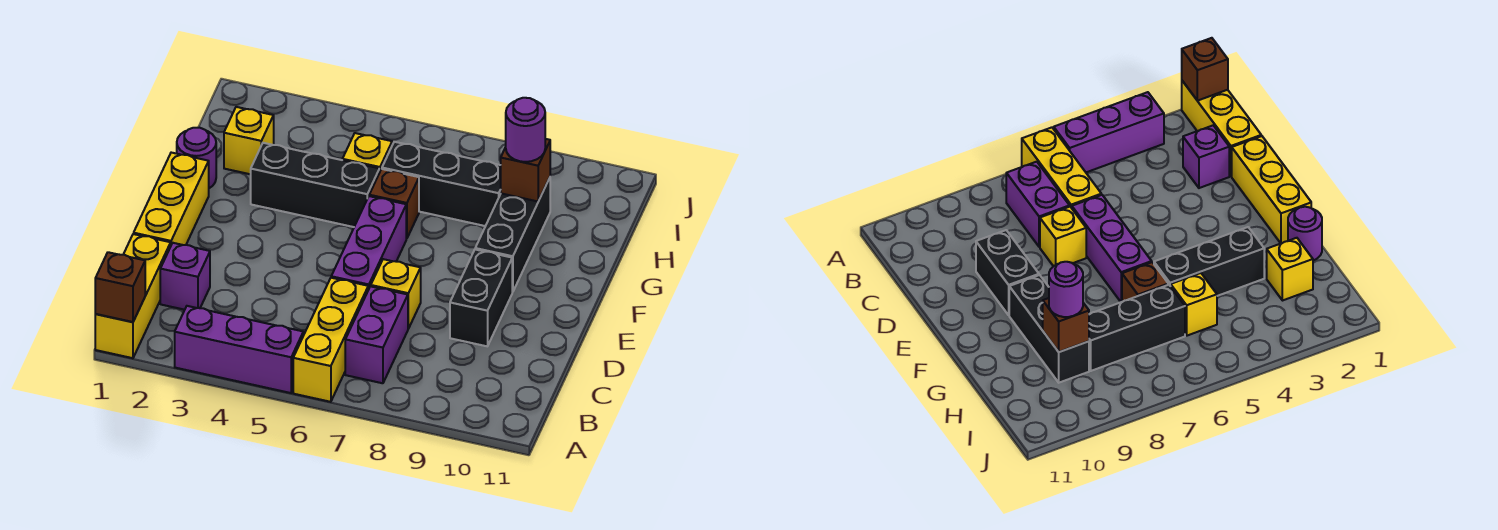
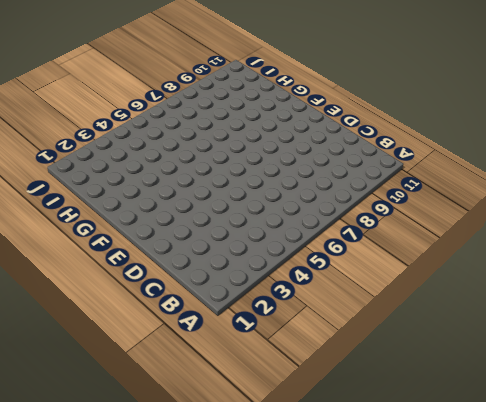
none -> yellow 1x3 brick [95,234,171,358]
none -> purple 1x3 brick [175,306,303,393]
none -> yellow 1x3 brick [293,278,368,402]

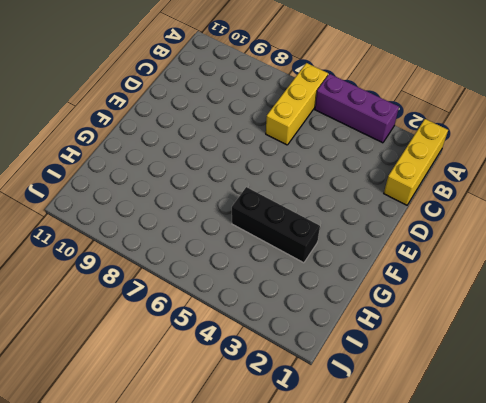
none -> purple 1x2 brick [345,286,408,383]
none -> purple 1x1 brick [160,243,210,310]
none -> yellow 1x3 brick [134,153,209,245]

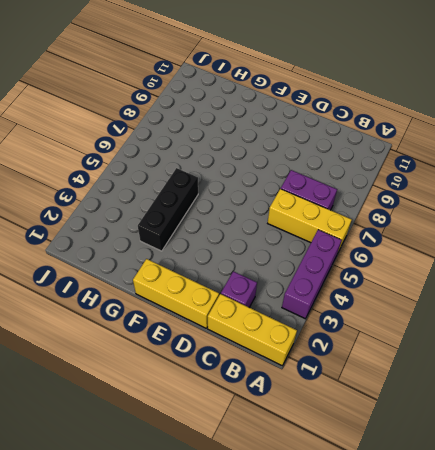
none -> purple 1x3 brick [331,196,406,290]
none -> yellow 1x1 brick [371,259,421,329]
none -> black 1x2 brick [450,250,512,346]

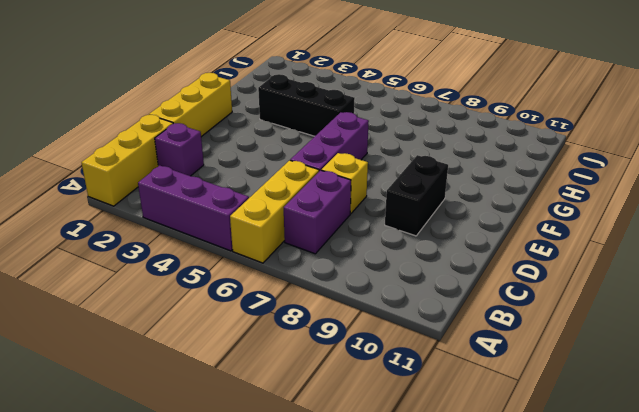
none -> black 1x3 brick [475,178,550,292]
none -> purple 1x1 round brick [177,128,216,188]
none -> brown 1x1 brick [369,169,419,239]

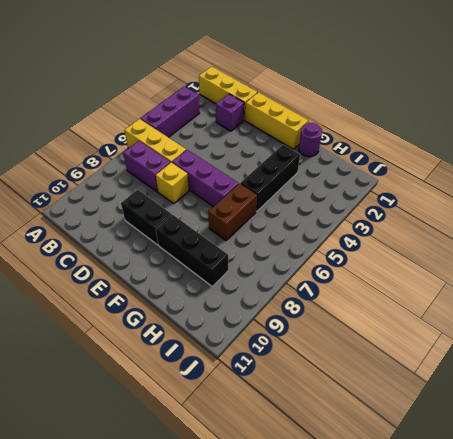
brown 1x2 brick [208,184,257,240] -> brown 1x1 brick [369,169,419,239]
none -> yellow 1x1 brick [224,107,274,174]
none -> yellow 1x1 brick [342,133,392,171]
none -> black 1x3 brick [382,142,501,226]

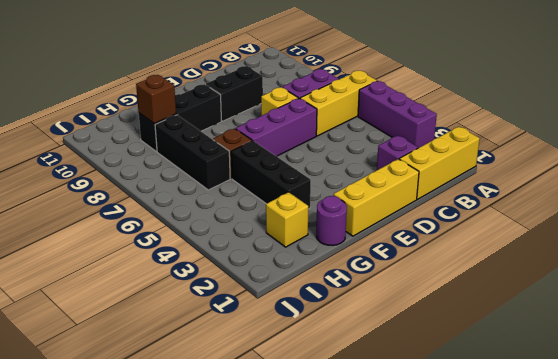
none -> yellow 1x1 brick [342,133,392,171]
none -> brown 1x1 brick [95,252,145,322]
none -> purple 1x1 round brick [506,98,545,162]

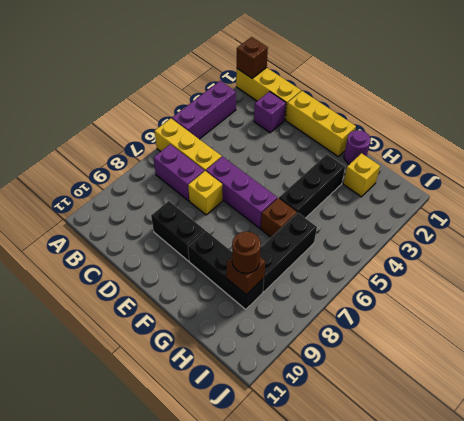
brown 1x1 round brick [232,231,261,273] -> purple 1x1 round brick [506,98,545,162]
none -> yellow 1x1 brick [342,133,392,171]

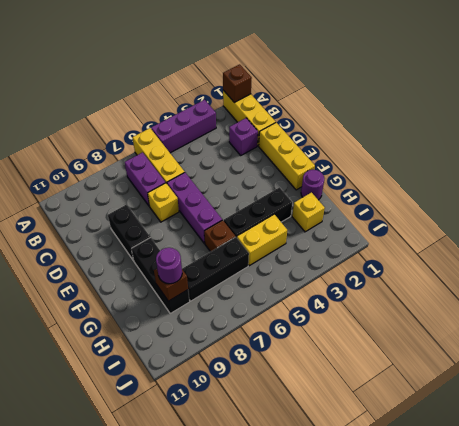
yellow 1x2 brick [237,214,287,266] -> yellow 1x1 brick [342,133,392,171]

